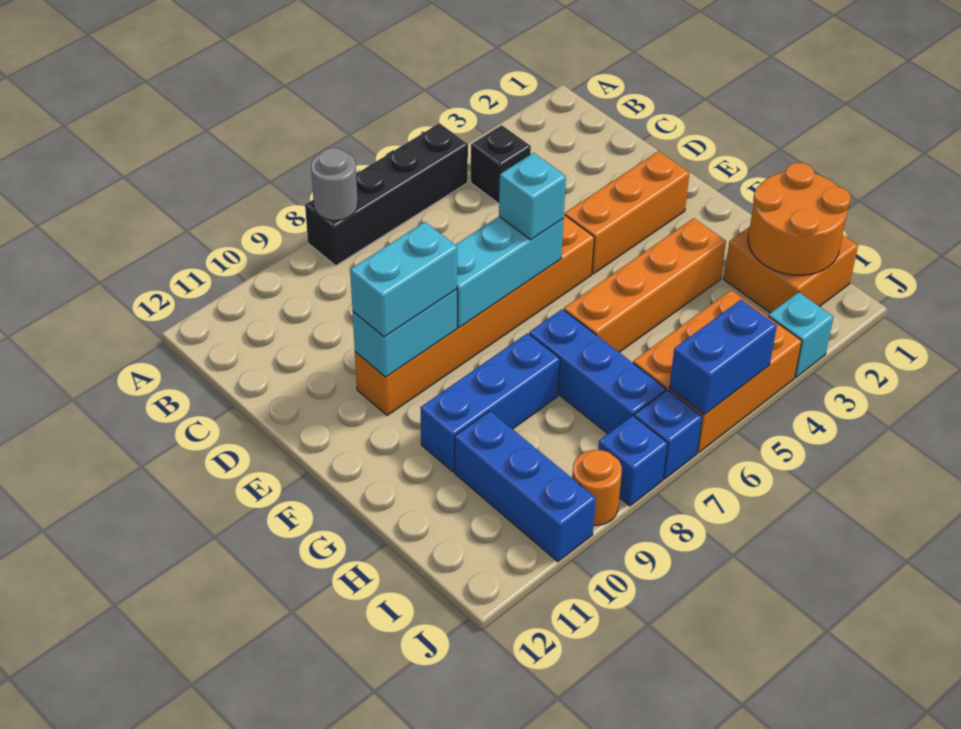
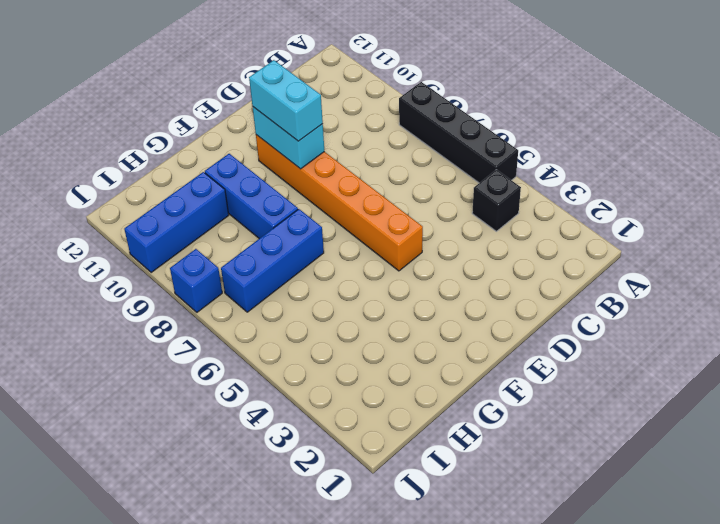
none -> orange 1x3 brick [565,151,690,274]
none -> orange 1x4 brick [564,218,726,352]
none -> orange 2x2 brick [724,227,858,313]

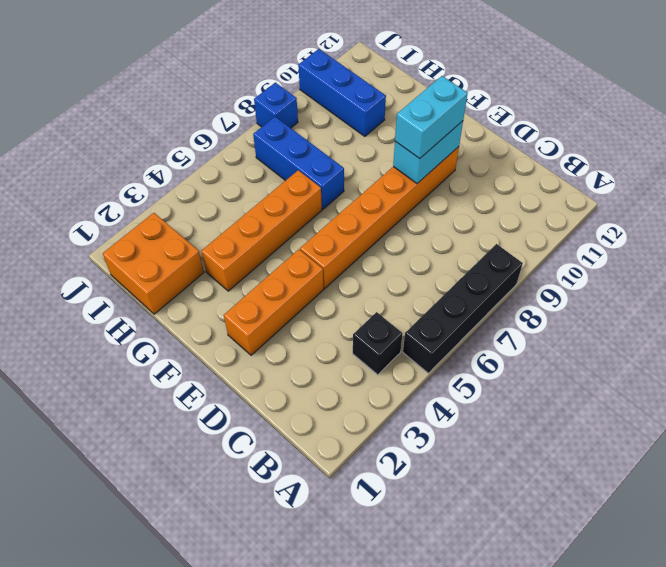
none -> blue 1x3 brick [420,333,560,472]
none -> orange 2x3 brick [633,290,802,453]
none -> cyan 1x1 brick [768,292,834,377]

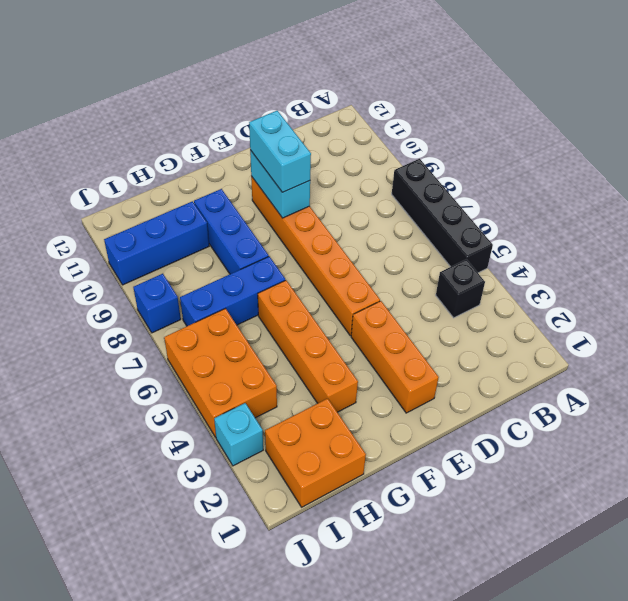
none -> blue 1x1 brick [634,390,702,479]
none -> orange 1x1 round brick [572,450,622,525]
none -> grey 1x1 round brick [311,148,358,220]

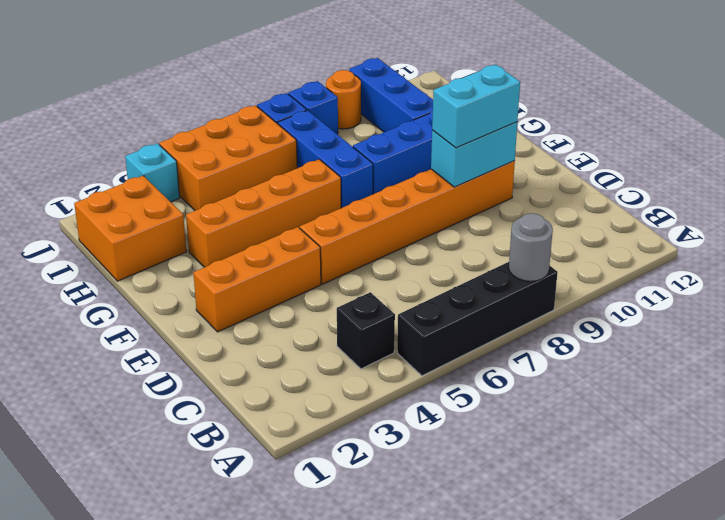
none -> cyan 1x3 brick [456,217,564,327]
none -> orange 2x2 round brick [748,163,851,275]
none -> blue 1x2 brick [669,300,777,415]

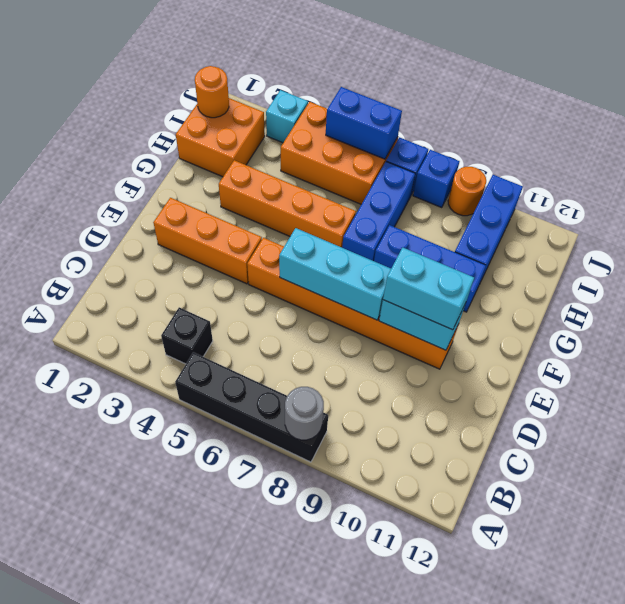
orange 1x1 round brick [195,66,229,118] -> orange 2x2 round brick [748,163,851,275]
none -> cyan 1x1 brick [499,153,566,240]

